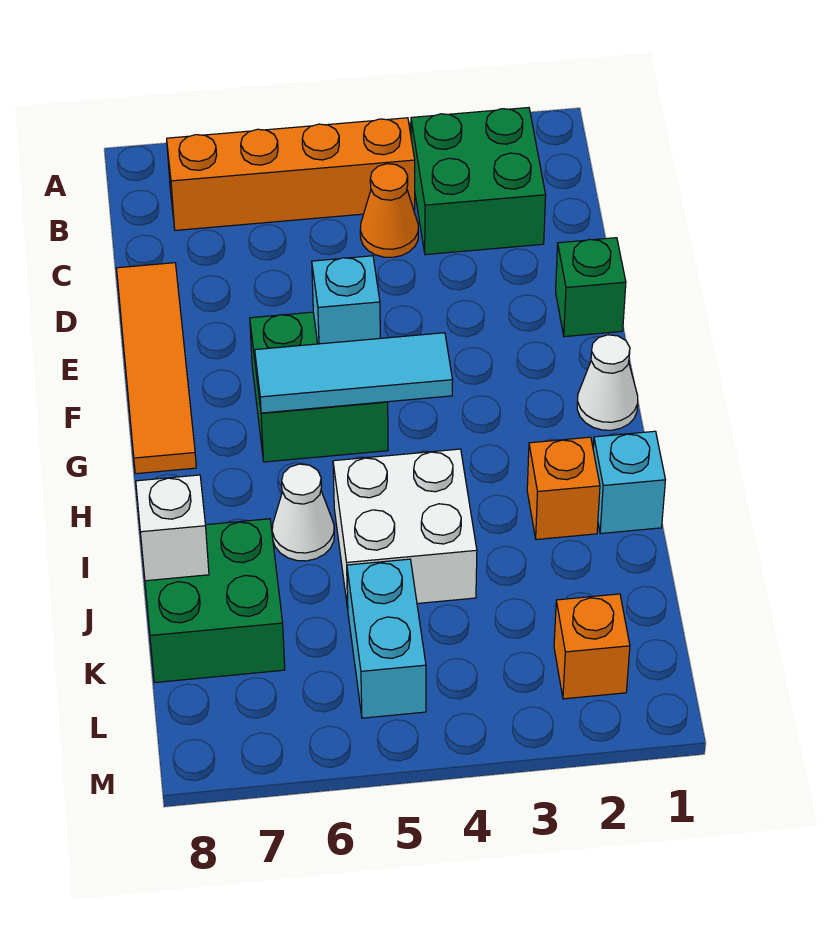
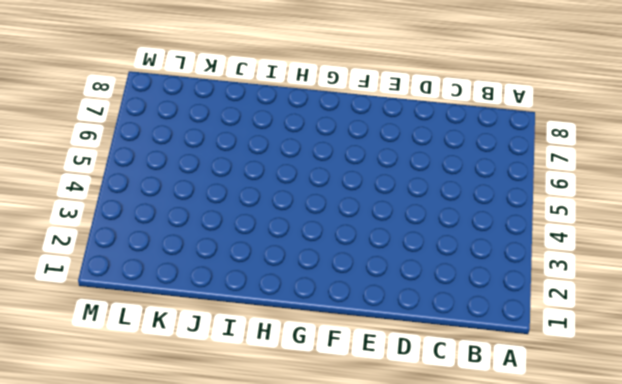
none -> green 2x2 brick [411,108,546,255]
none -> orange 1x4 brick [167,118,415,230]
none -> orange 1x1 cone [360,164,418,257]

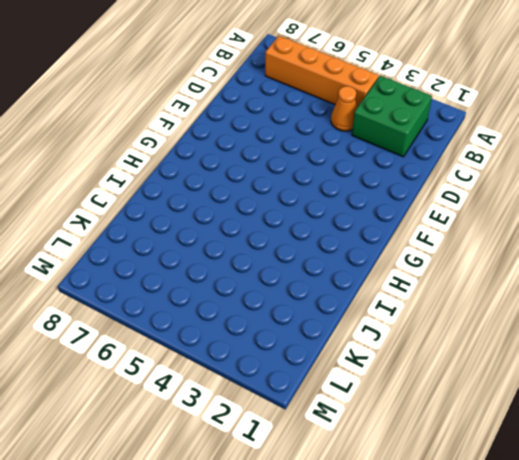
none -> orange 1x4 tile [117,263,196,474]
none -> green 1x1 brick [556,238,626,337]
none -> green 2x2 brick [250,312,388,462]

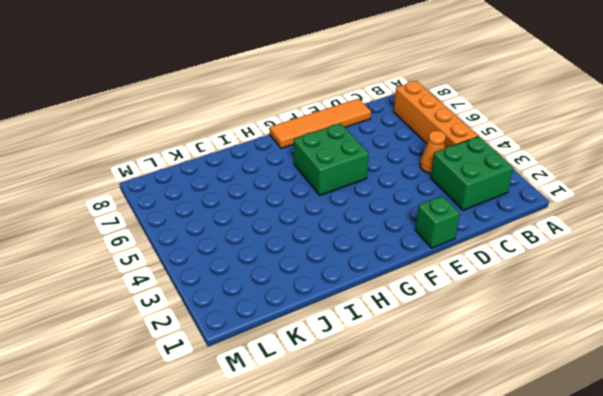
none -> white 1x1 cone [577,335,638,430]
none -> cyan 1x1 brick [593,431,665,534]
none -> orange 1x1 brick [527,437,600,540]

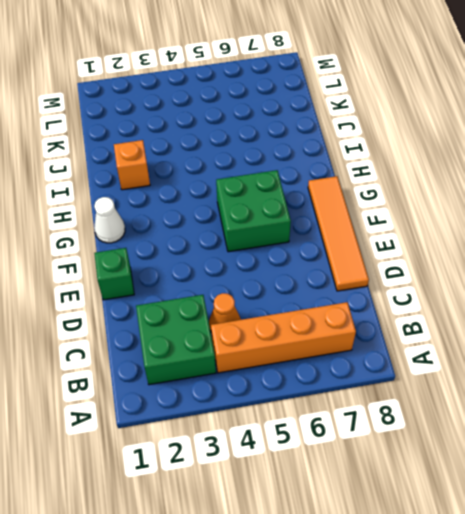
none -> cyan 1x1 brick [593,431,665,534]
none -> white 2x2 brick [333,449,477,608]
none -> white 1x1 cone [272,464,334,561]

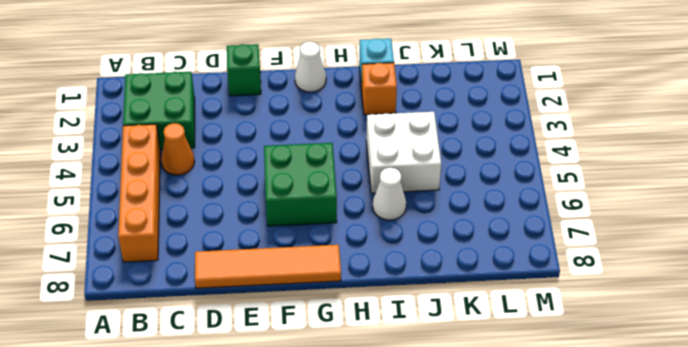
none -> green 2x2 brick [145,519,285,683]
none -> cyan 1x2 brick [347,559,426,718]
none -> orange 1x1 brick [554,594,630,699]

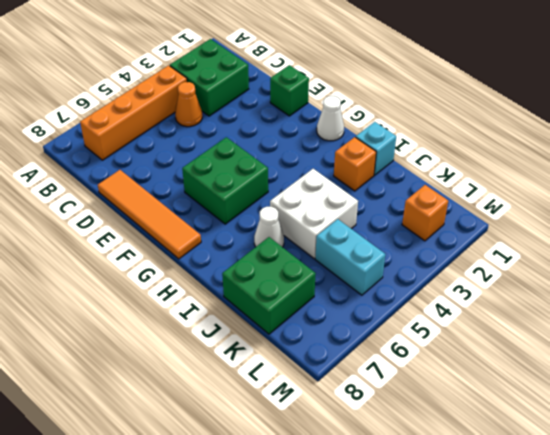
none -> cyan 1x1 brick [312,256,380,344]
none -> cyan 1x3 tile [255,333,453,413]
none -> white 1x1 brick [136,475,209,581]

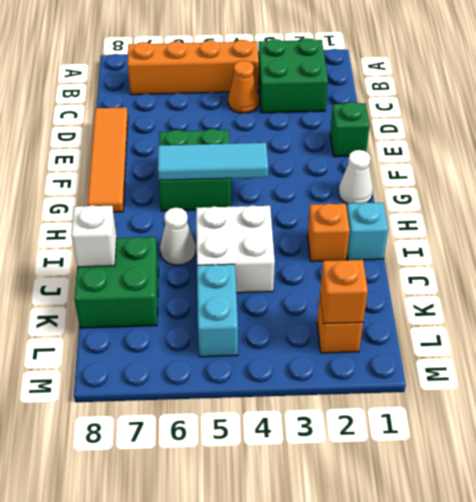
orange 1x1 brick [320,260,368,324] -> none
none -> cyan 1x1 brick [312,256,380,344]

